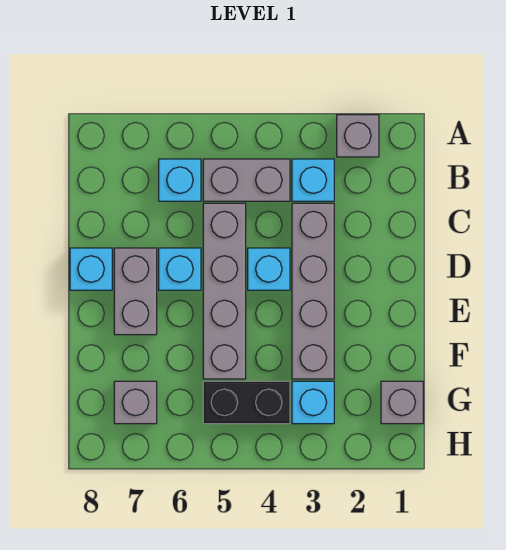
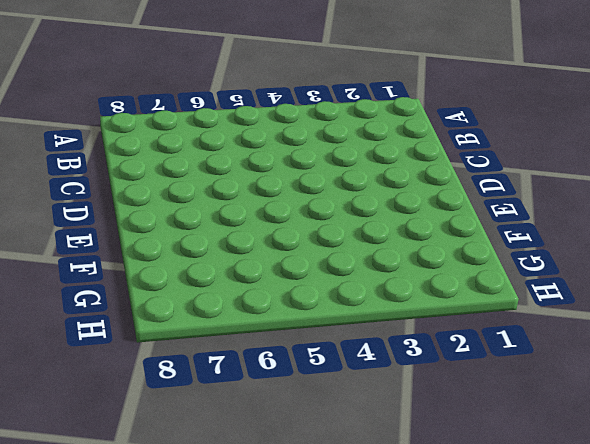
none -> grey 1x1 brick [337,115,379,157]
none -> cyan 1x1 brick [292,159,334,201]
none -> grey 1x2 brick [203,159,290,201]

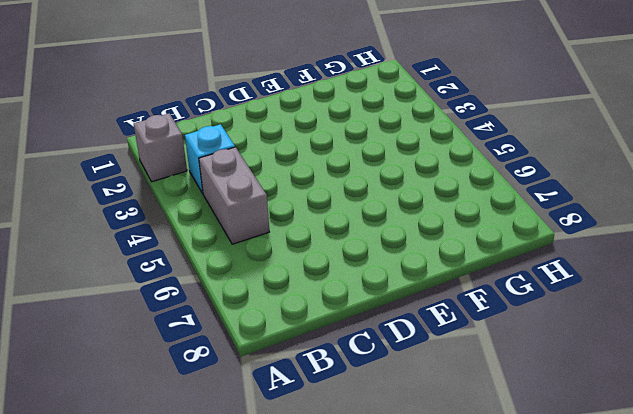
none -> cyan 1x1 brick [159,159,201,201]
none -> grey 1x4 brick [292,203,334,379]
none -> grey 1x4 brick [203,203,246,379]

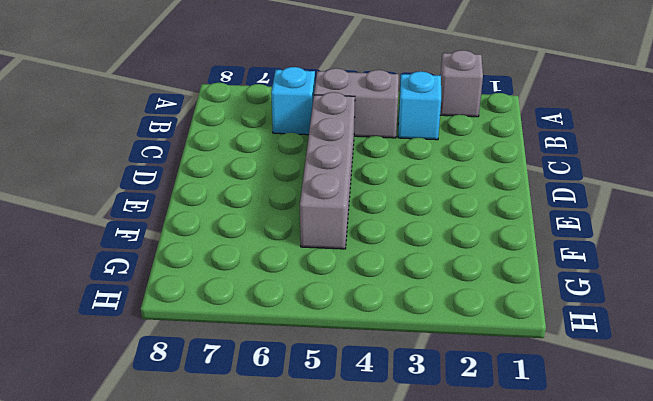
none -> grey 1x4 brick [292,203,334,379]
none -> cyan 1x1 brick [248,248,290,290]
none -> cyan 1x1 brick [159,248,201,290]

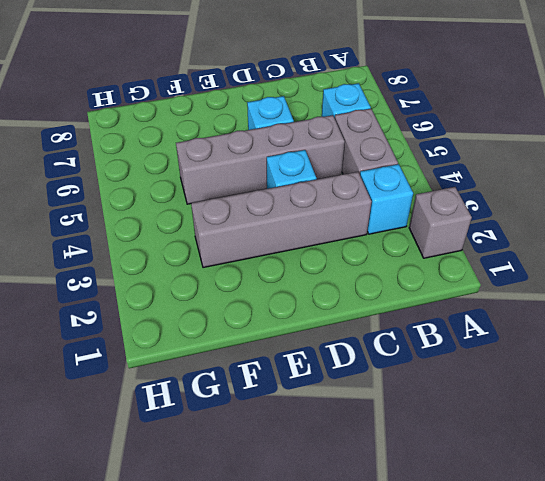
none -> grey 1x2 brick [114,248,157,335]
none -> cyan 1x1 brick [70,248,112,290]
none -> grey 1x1 brick [381,381,423,424]

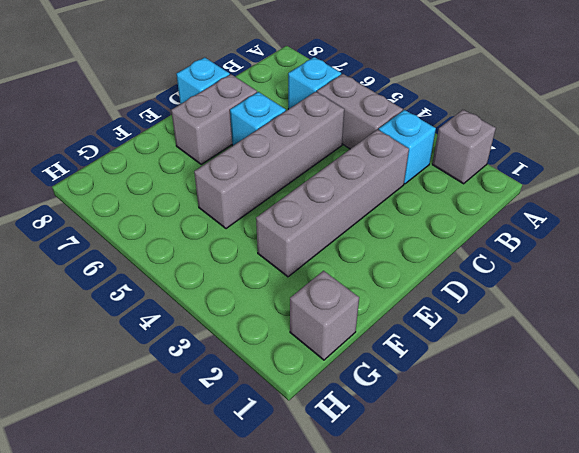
none -> cyan 1x1 brick [248,248,290,290]
none -> cyan 1x1 brick [292,381,334,424]
none -> black 1x2 brick [203,381,290,424]

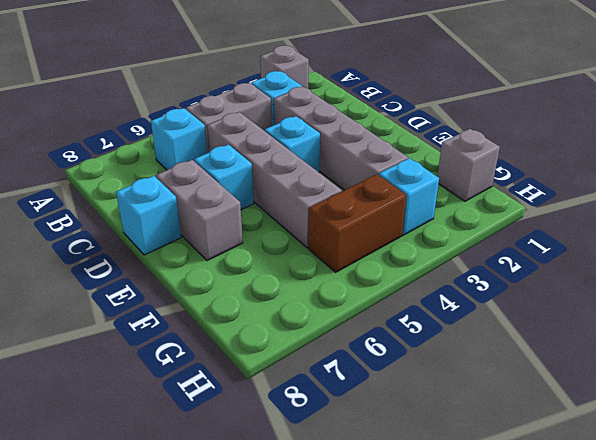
brown 1x2 brick [308,174,406,272] -> black 1x2 brick [203,381,290,424]
none -> grey 1x1 brick [114,381,157,424]

